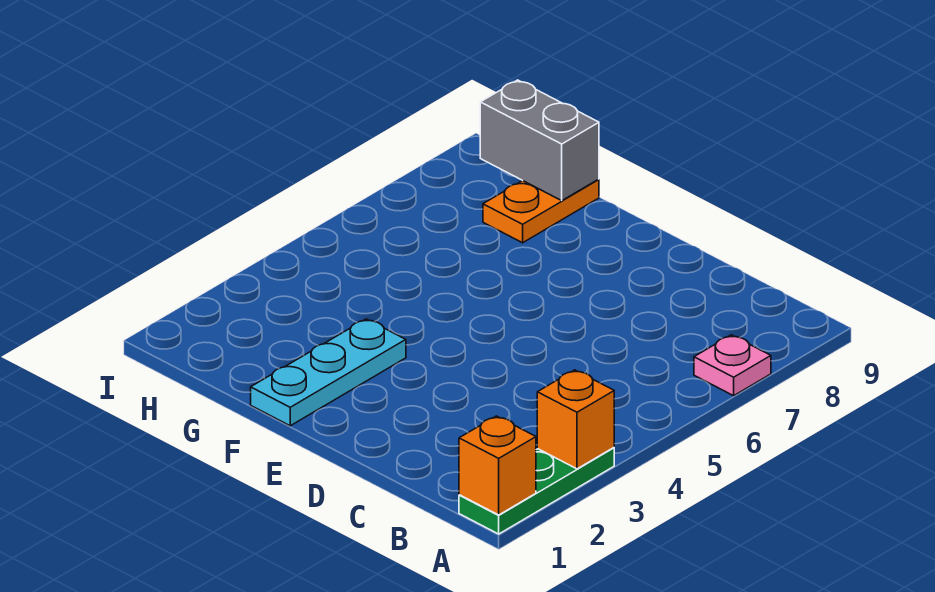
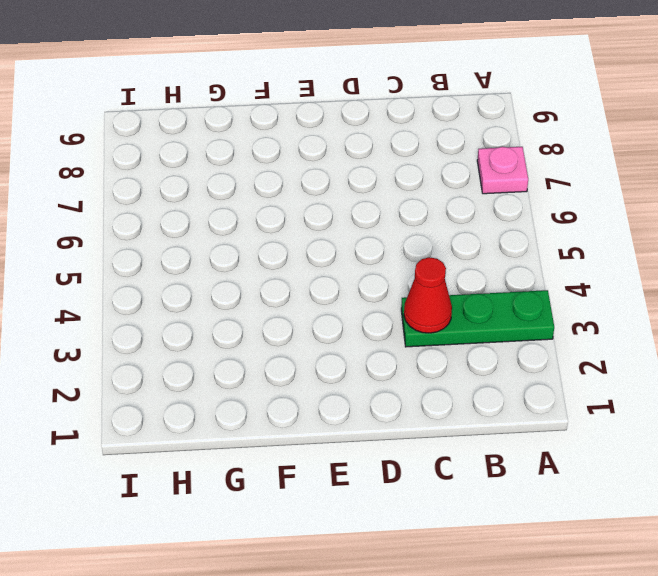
green 1x3 plate [401,290,554,347] -> green 1x3 plate turned to [459,448,614,534]
red 1x1 cone [404,257,452,333] -> none
none -> cyan 1x3 plate [251,319,406,426]
none -> orange 1x2 plate [483,179,599,243]

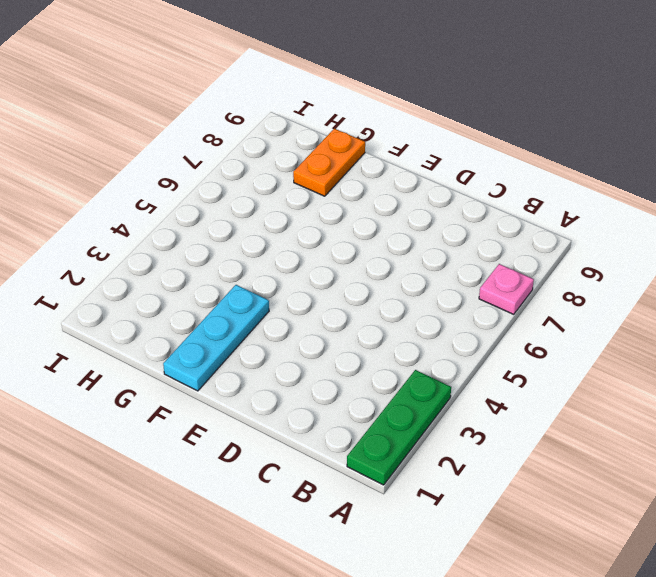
none -> orange 1x1 brick [459,416,536,515]
none -> orange 1x1 brick [537,370,614,469]

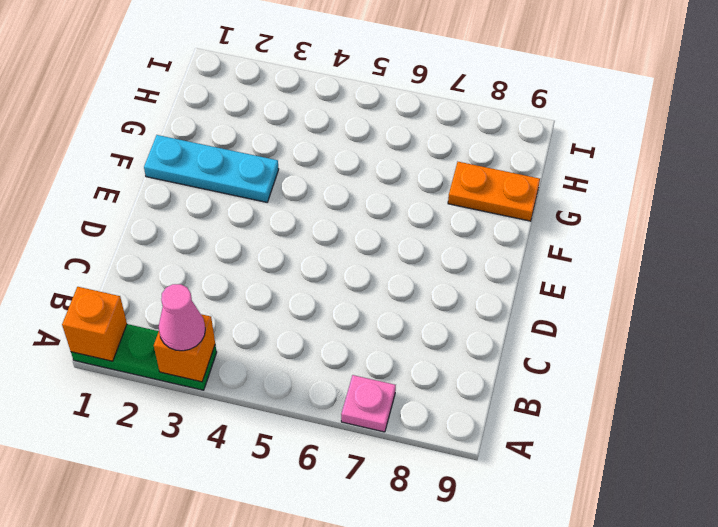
pink 1x1 cone [159,284,205,351] -> none
none -> grey 1x2 brick [480,80,599,201]

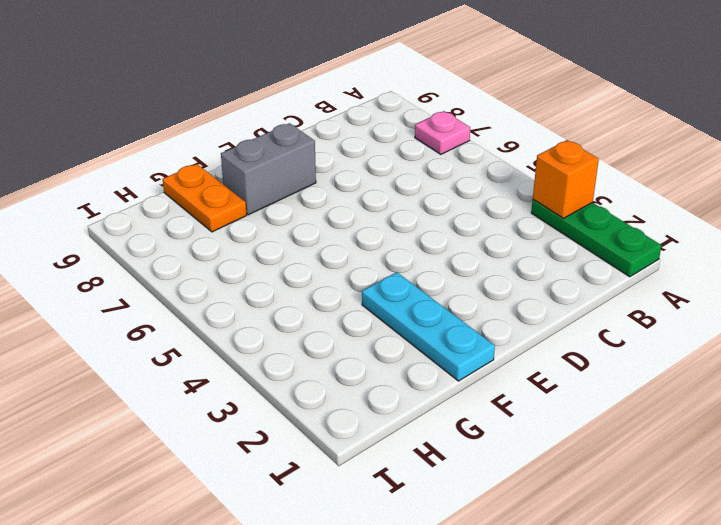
grey 1x2 brick [221,123,316,215] -> grey 1x2 brick moved to [480,80,599,201]
none -> orange 1x1 brick [459,416,536,515]

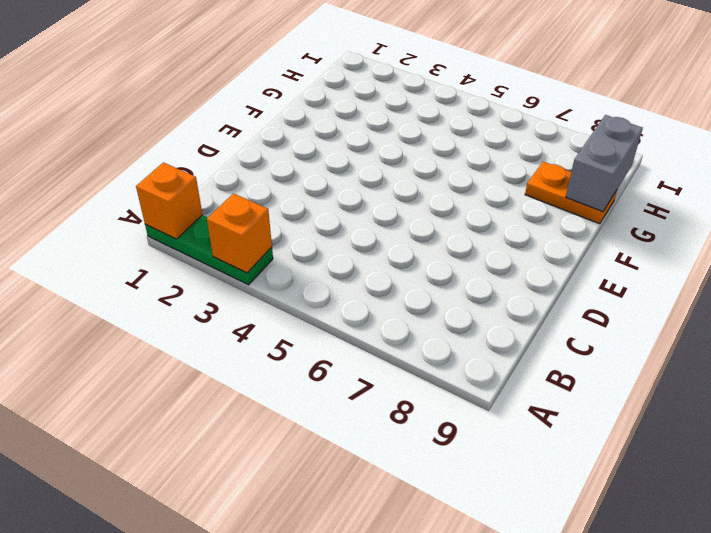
none -> pink 1x1 plate [694,335,771,396]
none -> cyan 1x3 plate [251,319,406,426]

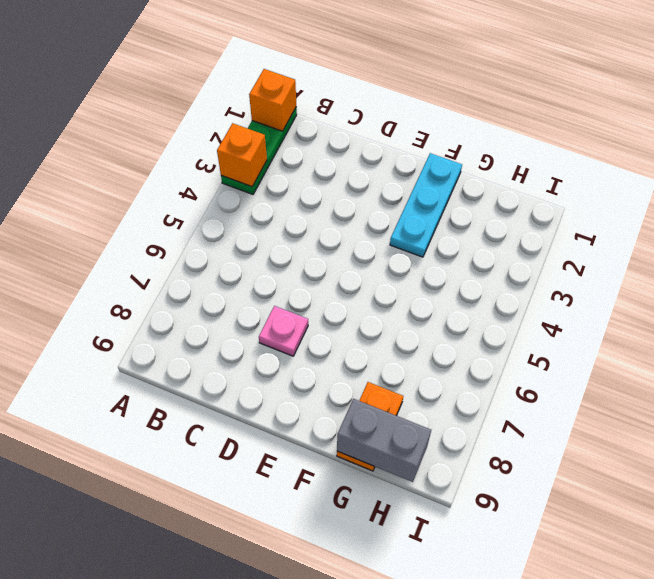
pink 1x1 plate [259,306,308,356] -> pink 1x1 plate moved to [694,335,771,396]

